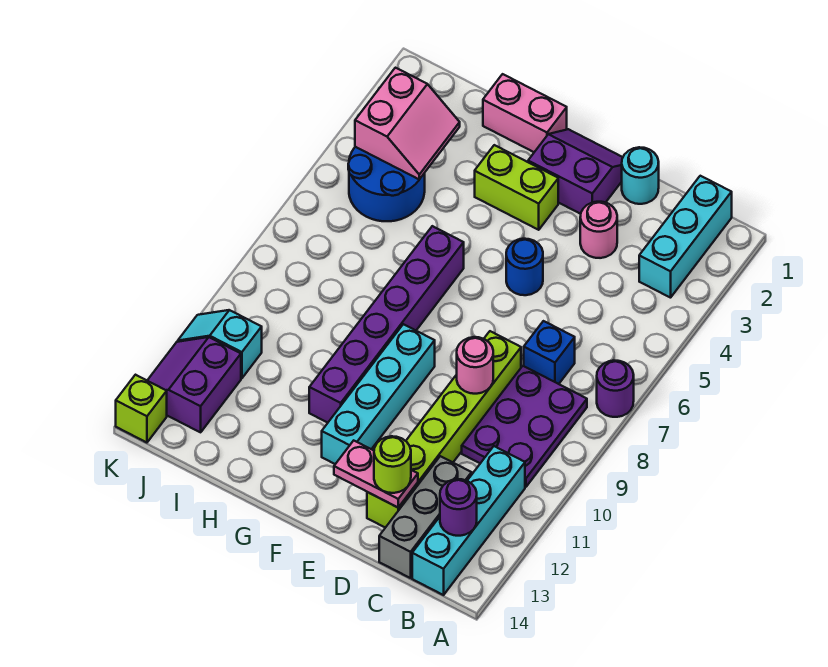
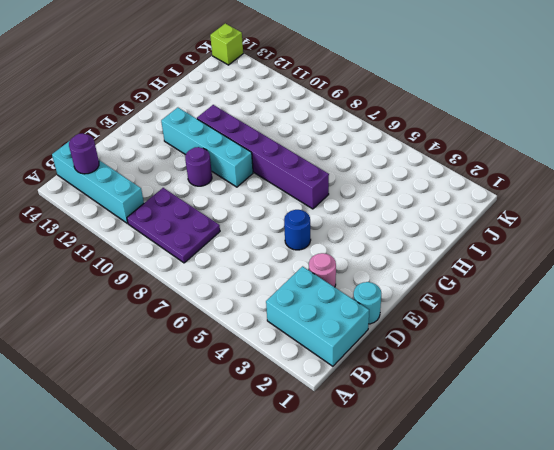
cyan 2x3 brick [266,266,369,366] -> cyan 1x3 brick [639,176,732,298]
purple 1x1 round brick [185,147,212,186] -> purple 1x1 round brick moved to [597,361,634,417]
none -> blue 1x1 brick [524,321,575,384]
none -> grey 1x3 brick [379,456,472,578]
none -> lime 1x6 brick [367,331,521,528]

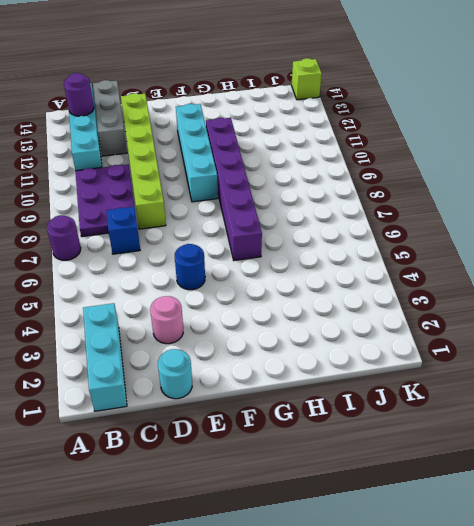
none -> purple 2x2 slope [528,129,623,214]
none -> lime 1x2 brick [475,145,558,230]
none -> pink 1x2 brick [483,74,567,152]

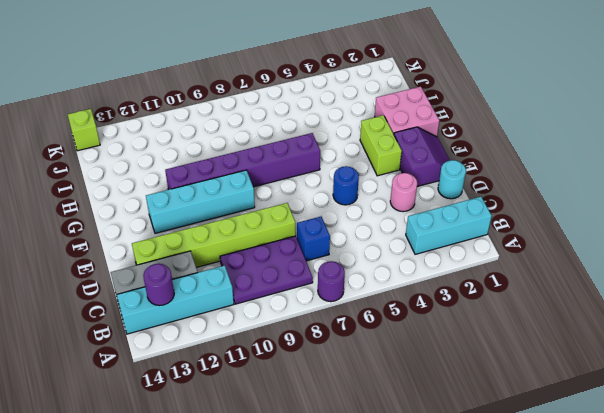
pink 2x2 brick [375,87,439,137] -> pink 1x2 brick [483,74,567,152]
none -> blue 2x2 round brick [348,147,425,221]
none -> cyan 1x2 slope [178,310,262,378]
none -> purple 2x2 slope [147,337,241,432]

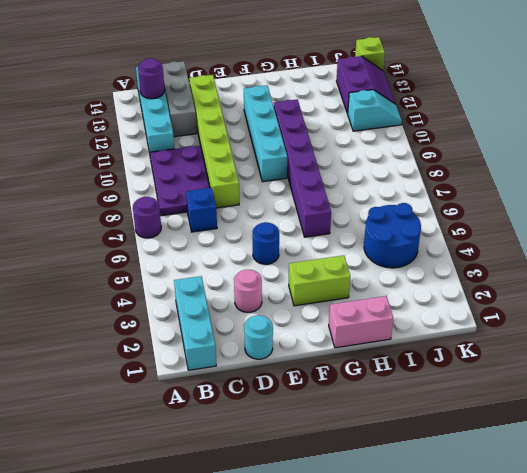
none -> purple 2x2 slope [528,129,623,214]
none -> pink 1x1 round brick [457,337,493,394]
none -> pink 1x2 plate [334,441,418,507]

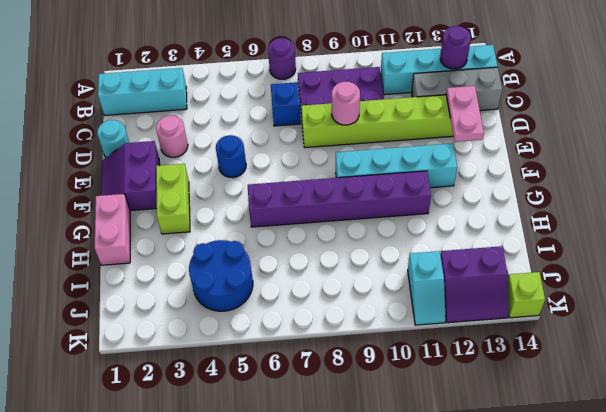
none -> pink 2x2 slope [355,68,460,179]
none -> lime 1x1 round brick [374,436,411,493]

